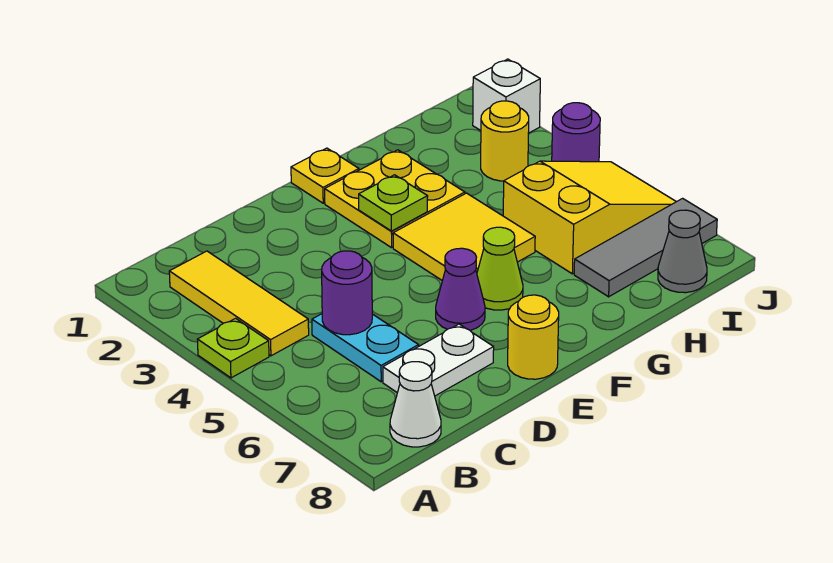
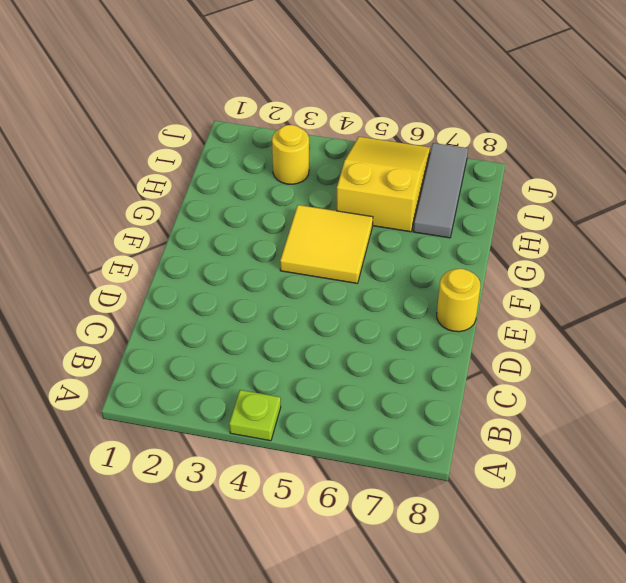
none -> yellow 1x3 tile [169,251,309,356]
none -> white 1x1 cone [390,362,441,447]
none -> cyan 1x2 plate [312,314,419,382]

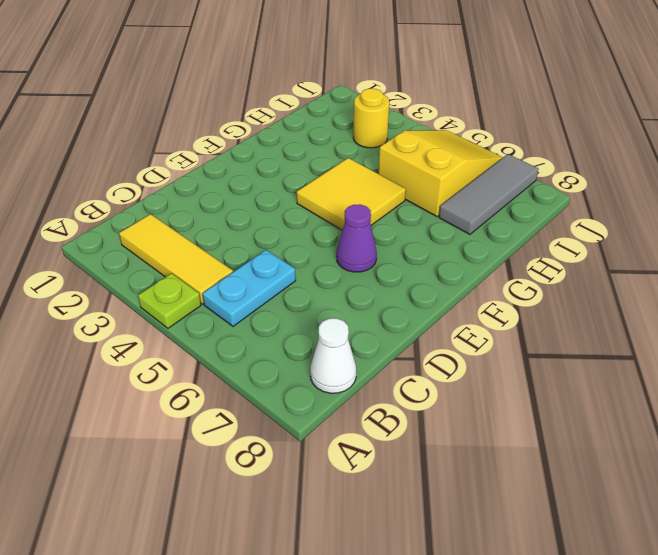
cyan 1x2 plate [202,250,296,326] -> cyan 1x2 plate turned to [312,314,419,382]
none -> white 1x2 plate [383,324,494,396]
none -> yellow 1x1 round brick [508,295,559,379]
none -> yellow 1x1 plate [291,148,359,203]

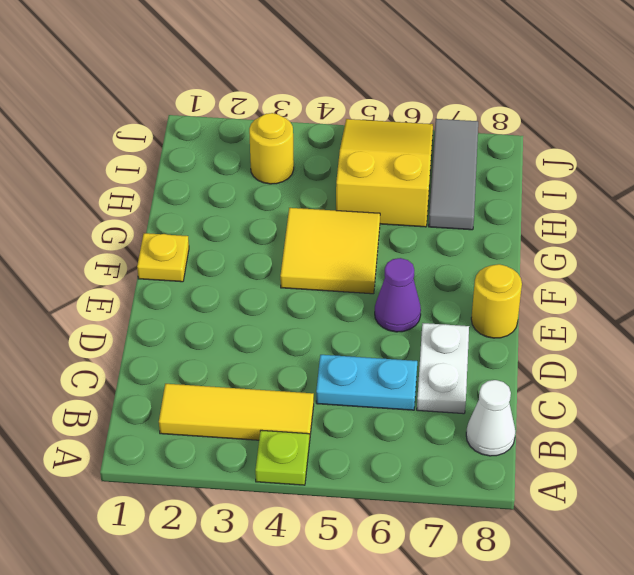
none -> yellow 2x2 plate [325,150,465,248]
none -> lime 1x1 cone [477,227,523,310]
none -> grey 1x1 cone [658,210,707,293]

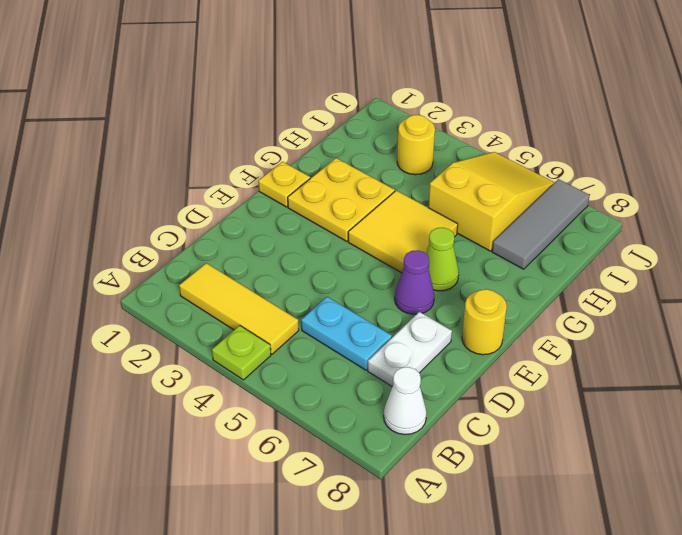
none -> grey 1x1 cone [658,210,707,293]
none -> white 1x1 brick [473,59,540,133]
none -> purple 1x1 round brick [552,103,600,162]

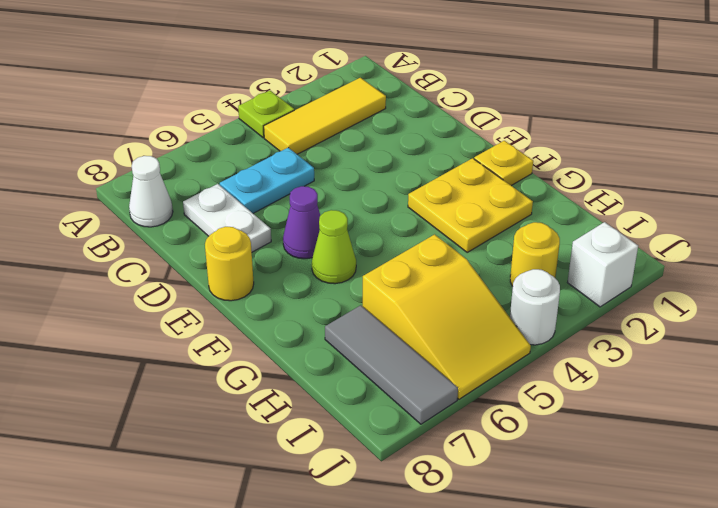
white 1x1 round brick [510,269,560,345] -> purple 1x1 round brick [552,103,600,162]
none -> yellow 2x2 tile [393,193,535,281]
none -> grey 1x1 cone [658,210,707,293]
none -> purple 1x1 round brick [322,251,372,335]

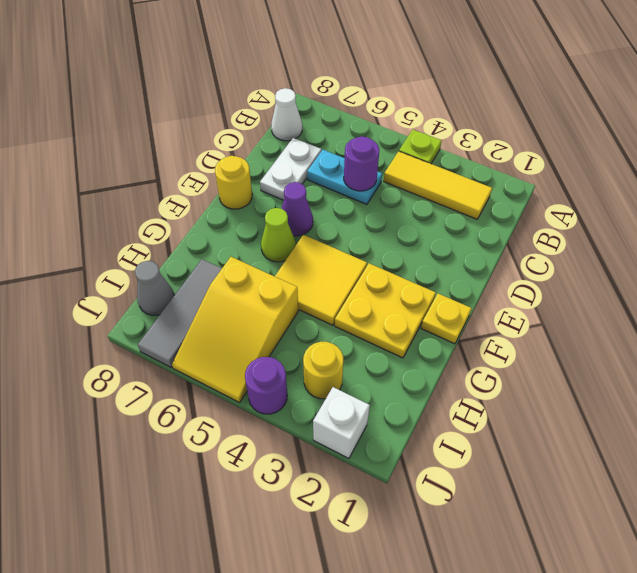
none -> lime 1x1 plate [359,175,428,231]

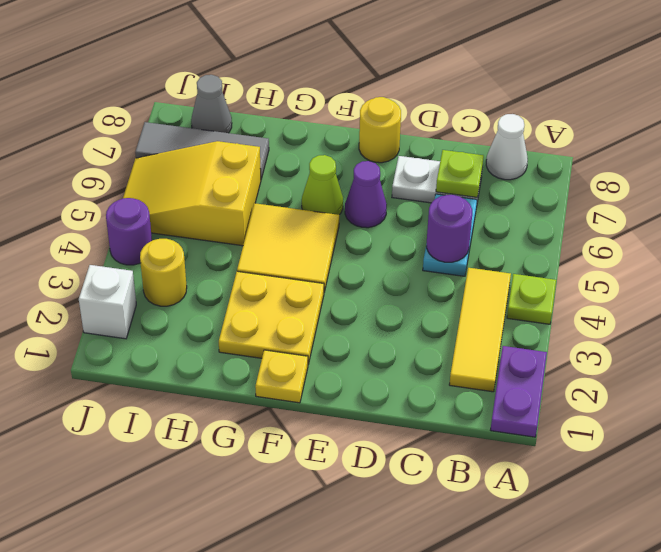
purple 1x2 plate [491,346,547,437] -> none
lime 1x1 plate [436,150,484,197] -> lime 1x1 plate moved to [359,175,428,231]

